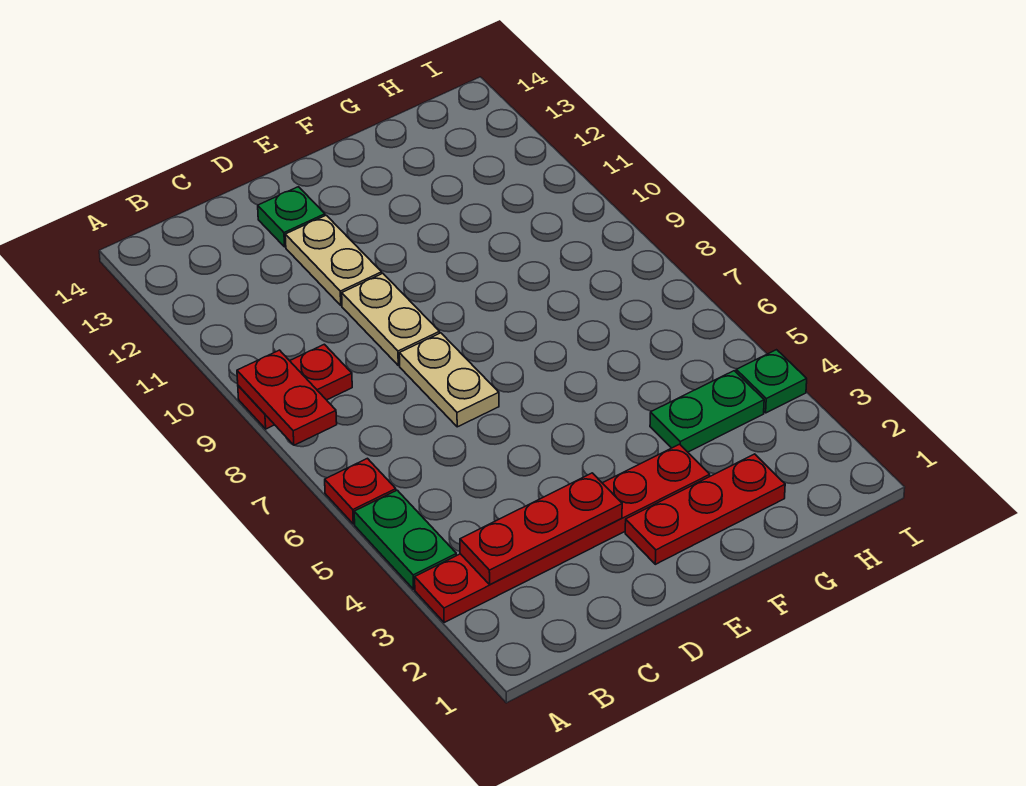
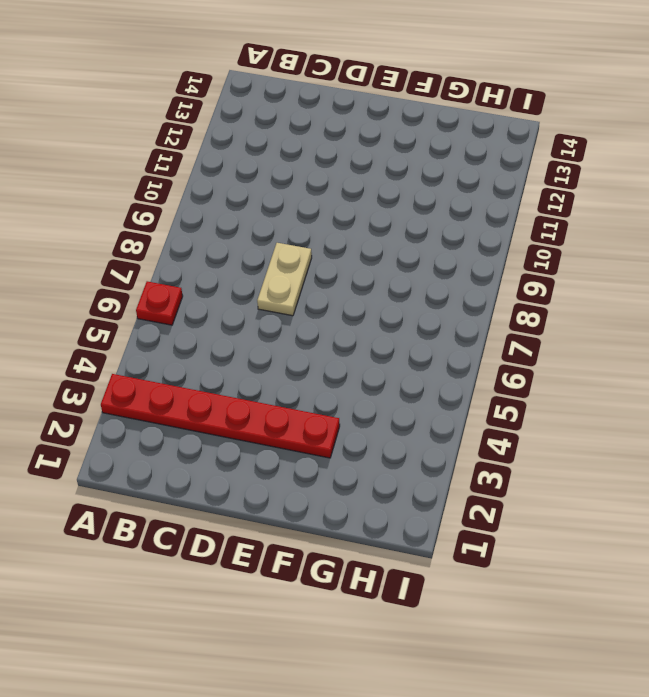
none -> green 1x2 plate [354,490,457,589]
none -> red 1x2 plate [238,344,352,429]
none -> tan 1x2 plate [342,273,440,365]

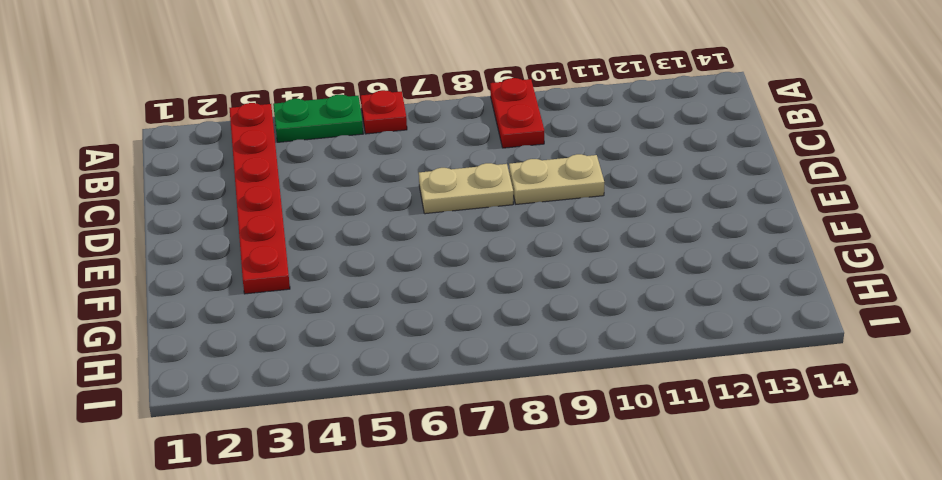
none -> tan 1x2 plate [285,215,382,305]
none -> green 1x1 plate [258,187,325,247]
none -> red 1x3 plate [625,454,785,564]

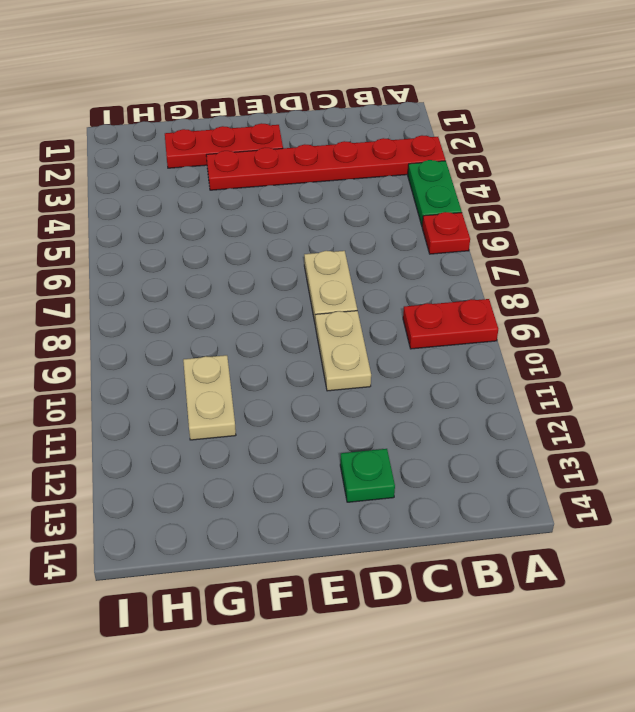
tan 1x2 plate [183,355,236,440] -> tan 1x2 plate moved to [285,215,382,305]
none -> green 1x2 plate [650,371,764,452]
none -> green 1x1 plate [736,350,807,413]
none -> red 1x2 plate [237,350,337,445]

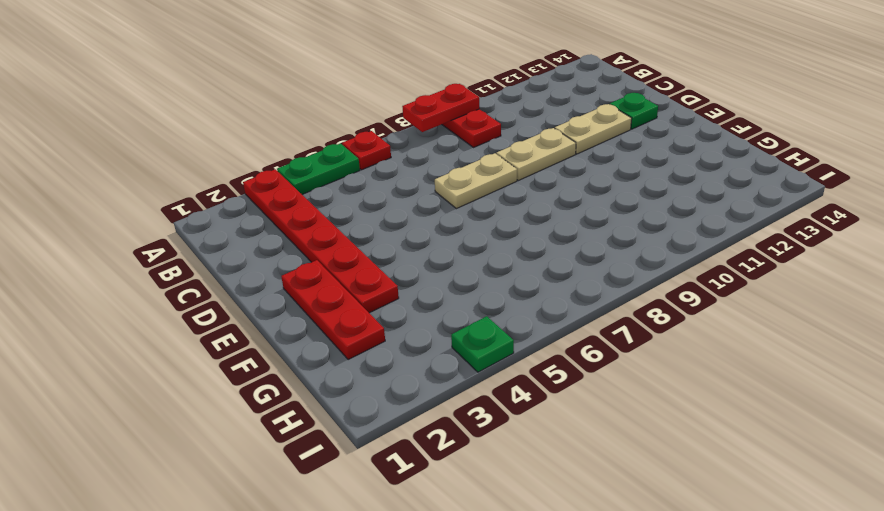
none -> green 1x2 plate [650,371,764,452]
none -> red 1x3 plate [460,473,622,585]

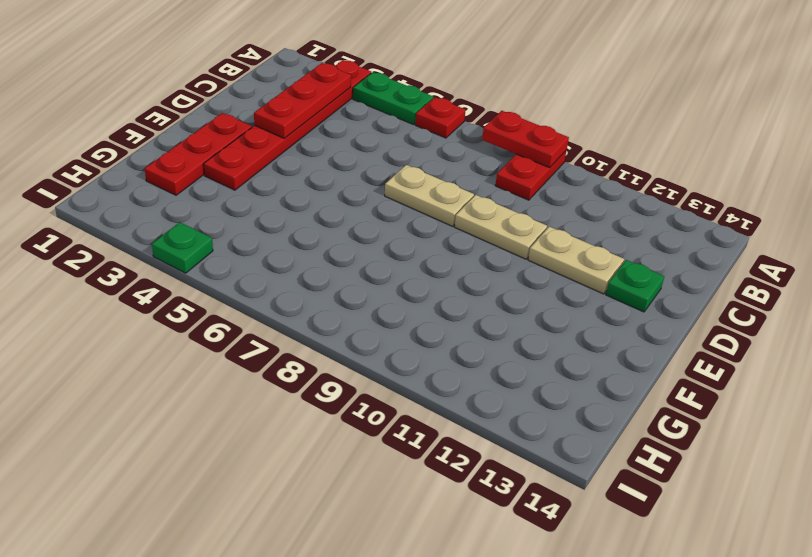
none -> green 1x2 plate [650,371,764,452]

